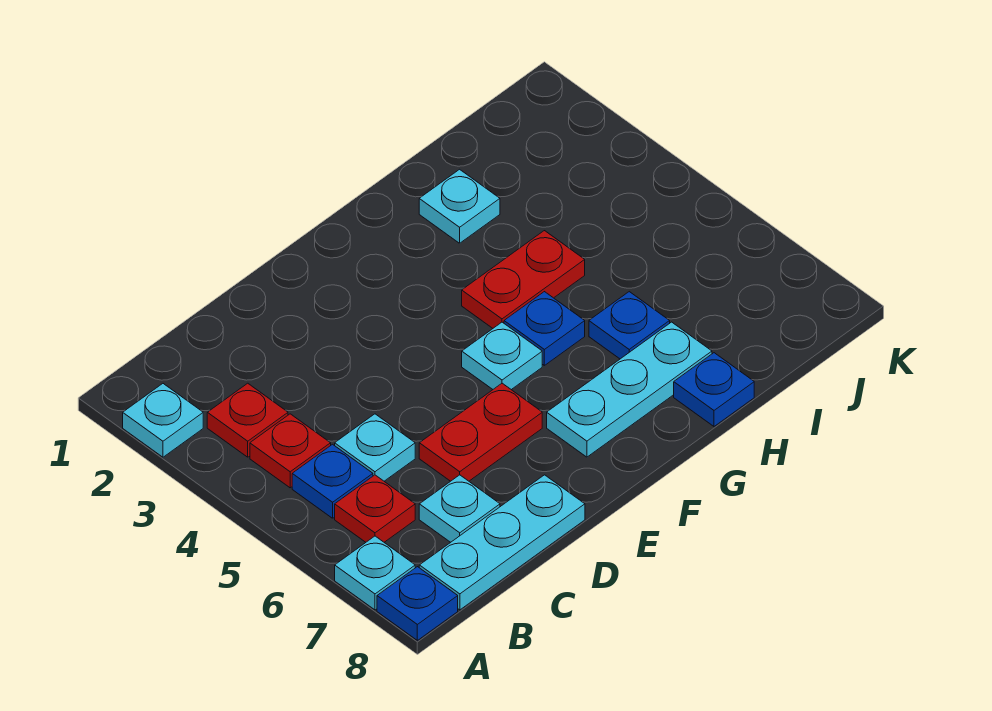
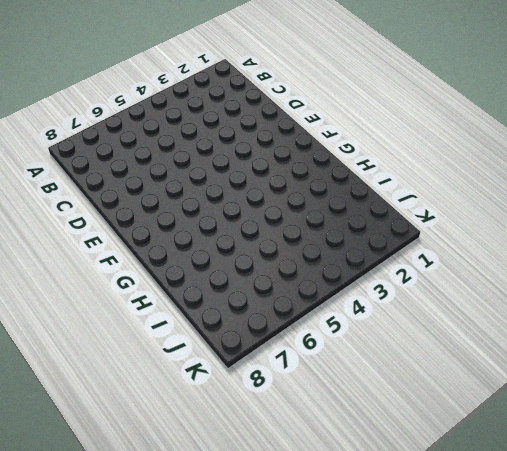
none -> cyan 1x1 plate [123,384,203,457]
none -> cyan 1x1 plate [335,536,415,610]
none -> blue 1x1 plate [377,567,458,640]

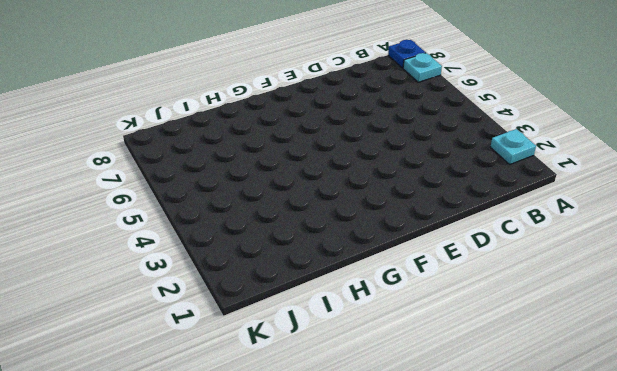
none -> red 1x1 plate [207,383,288,457]
none -> red 1x1 plate [250,414,331,488]
none -> blue 1x1 plate [292,444,373,518]

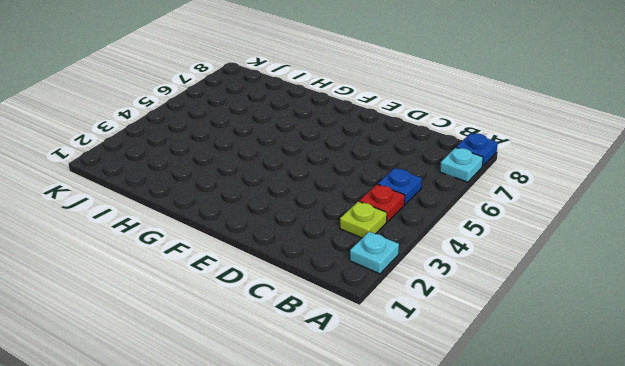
lime 1x1 plate [340,201,387,238] -> red 1x1 plate [207,383,288,457]
none -> red 1x1 plate [335,475,415,542]
none -> cyan 1x3 plate [419,475,585,610]
none -> cyan 1x1 plate [335,414,415,481]

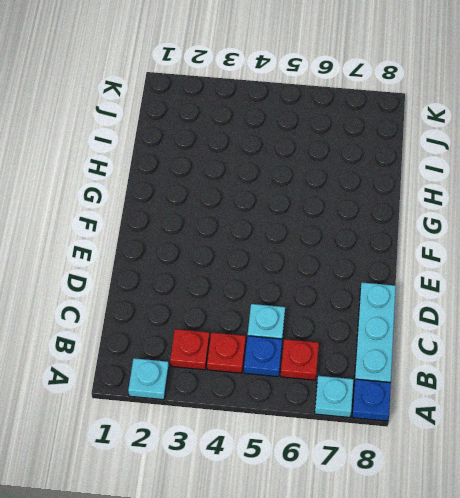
none -> cyan 1x1 plate [419,475,500,542]
none -> red 1x2 plate [419,383,542,481]
none -> cyan 1x1 plate [462,322,542,390]

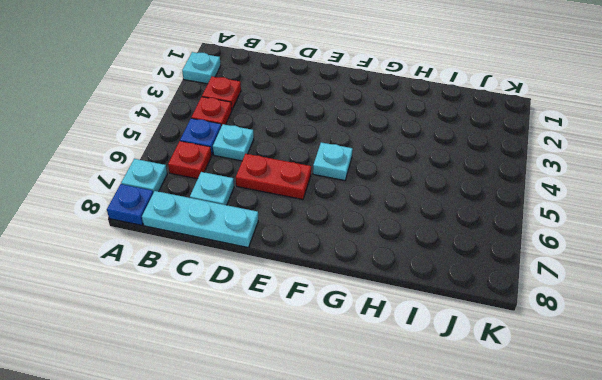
none -> cyan 1x3 plate [547,322,712,457]
none -> red 1x2 plate [462,231,585,328]
none -> blue 1x1 plate [504,292,585,365]

